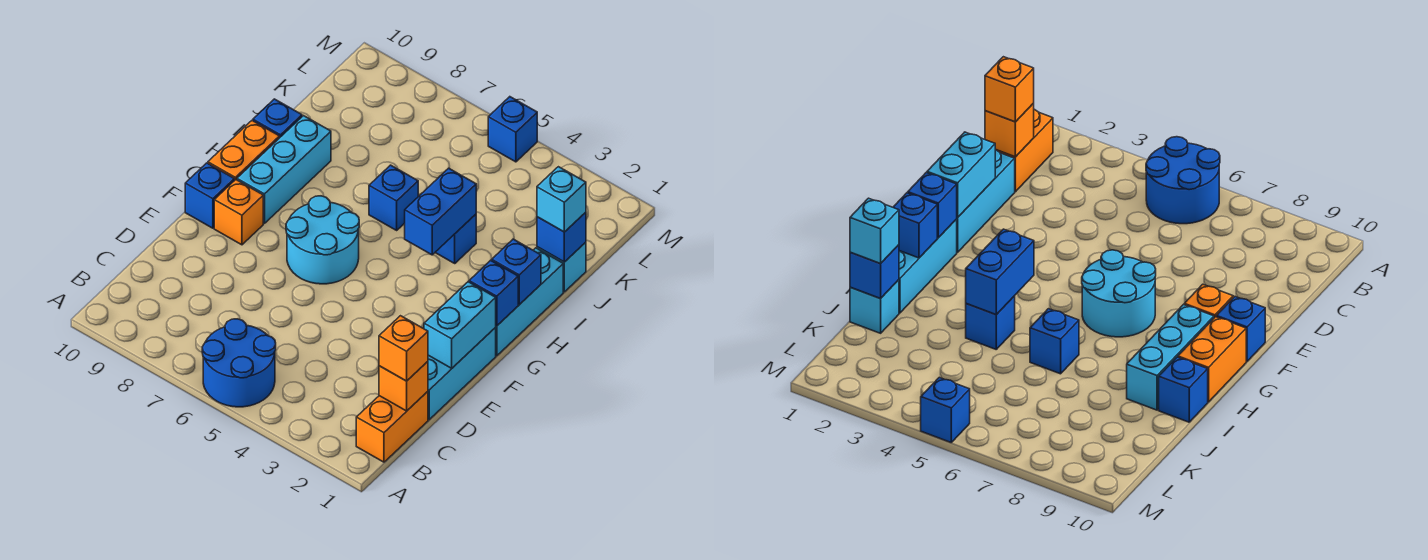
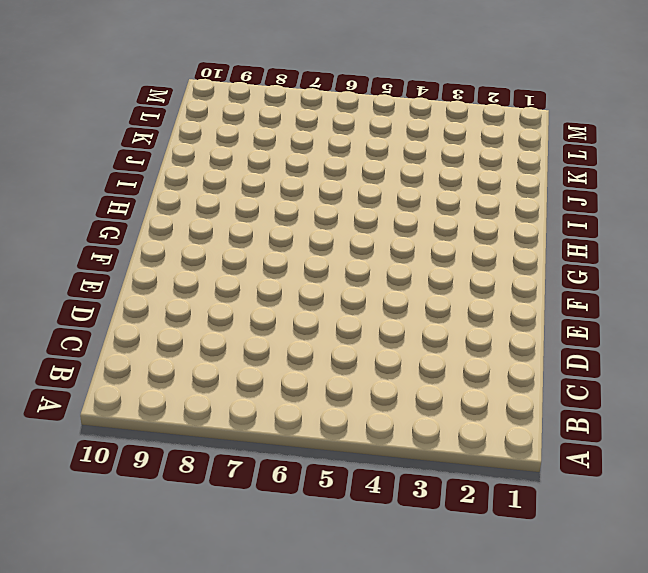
none -> blue 2x2 round brick [202,319,276,407]
none -> orange 1x2 brick [356,392,428,462]
none -> cyan 1x3 brick [428,328,496,420]

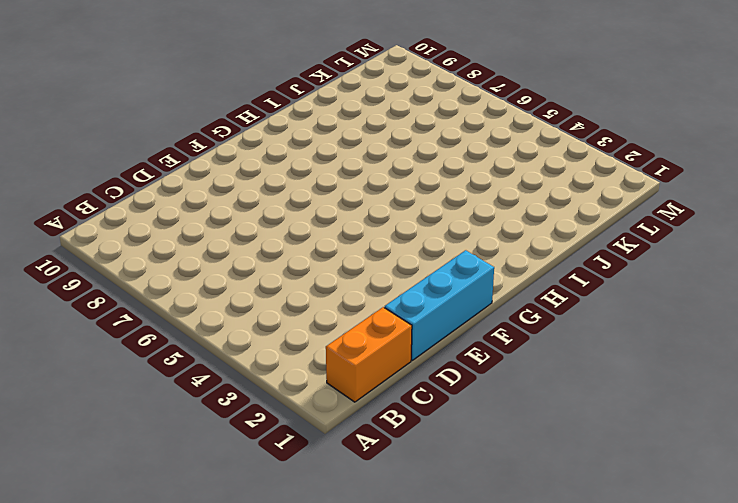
none -> blue 2x2 round brick [202,319,276,407]
none -> cyan 2x2 round brick [286,196,359,284]
none -> orange 1x1 brick [214,180,263,245]

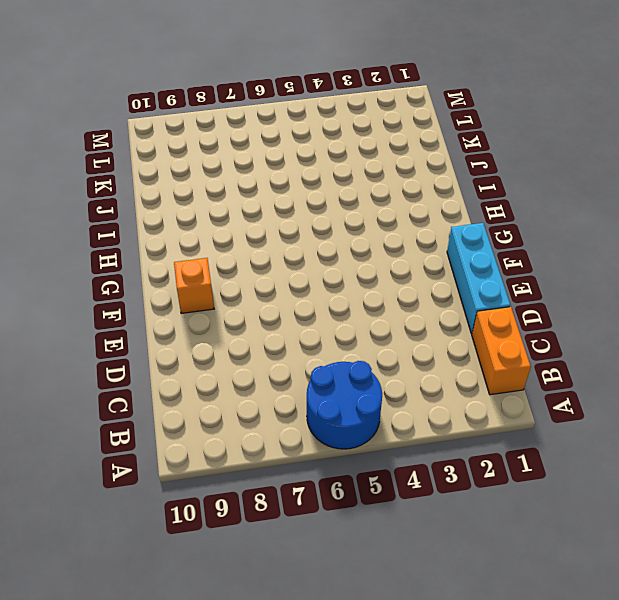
none -> cyan 2x2 round brick [286,196,359,284]
none -> blue 1x1 brick [185,163,234,228]
none -> cyan 1x3 brick [495,248,563,356]

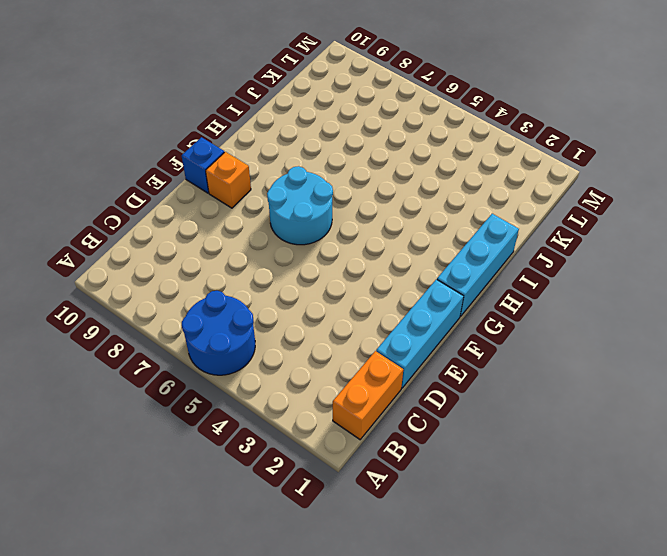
none -> cyan 1x3 brick [237,116,331,224]
none -> orange 1x2 brick [208,121,280,181]
none -> blue 1x1 brick [435,214,476,263]

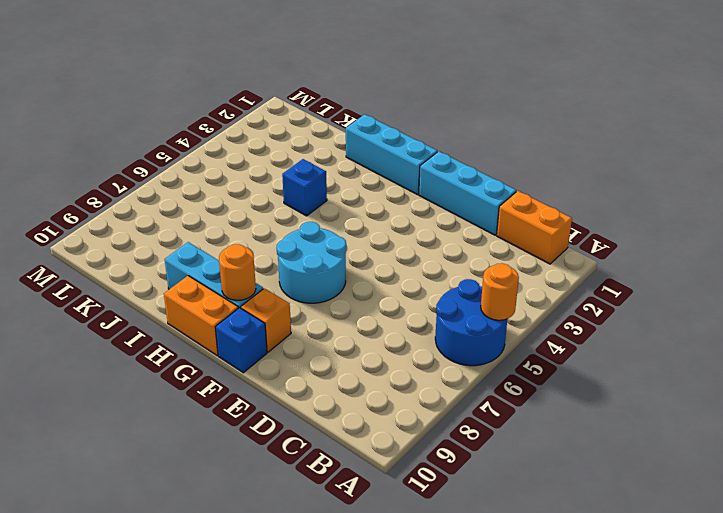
orange 1x1 round brick [481,263,519,320] -> none
orange 1x1 round brick [219,244,256,300] -> none
none -> blue 1x1 brick [369,165,418,230]
none -> blue 1x1 brick [253,99,302,137]
none -> cyan 1x1 brick [537,242,586,292]

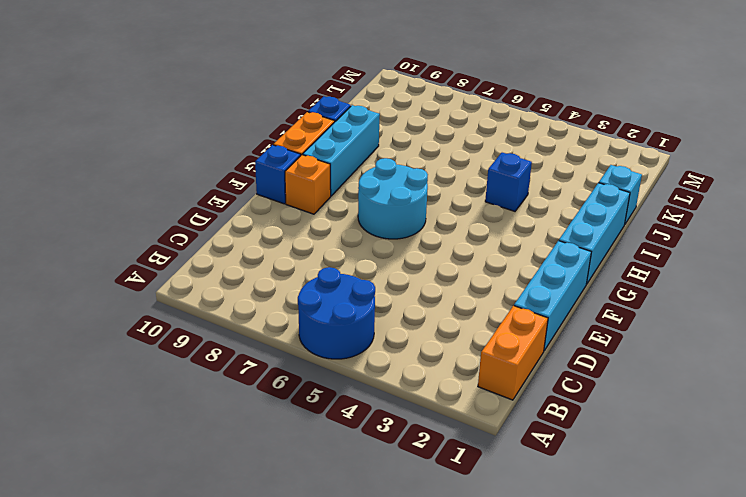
none -> blue 1x1 brick [369,165,418,230]
none -> blue 1x1 brick [488,97,537,162]
none -> orange 1x1 brick [379,362,428,411]

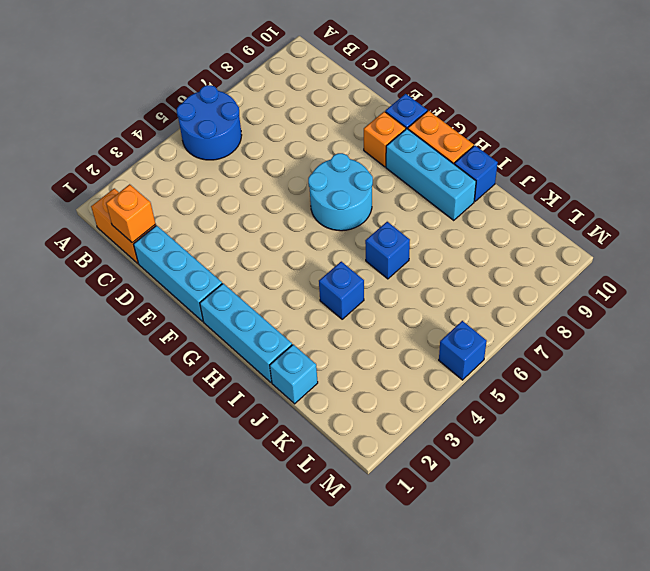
none -> cyan 1x2 brick [424,282,496,368]
none -> blue 1x1 brick [469,260,518,326]
none -> blue 1x1 brick [492,239,541,305]

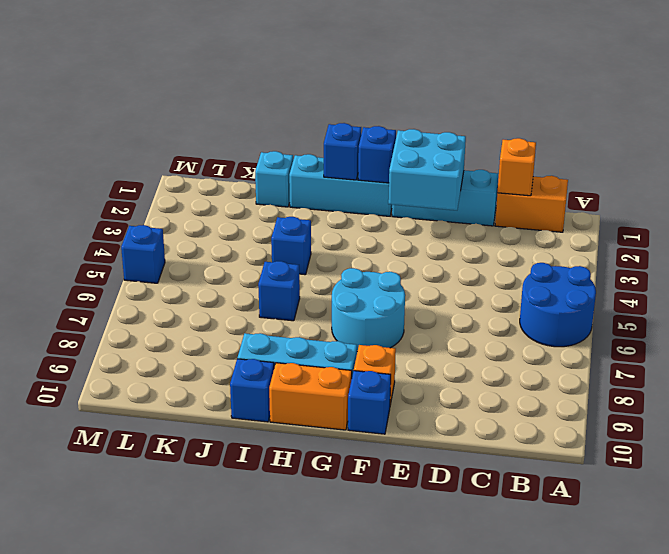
cyan 2x2 brick [388,129,466,210] -> cyan 1x2 brick [424,282,496,368]
none -> blue 1x2 brick [405,168,476,255]
none -> blue 1x1 brick [537,212,586,262]
none -> orange 1x1 brick [379,316,428,381]

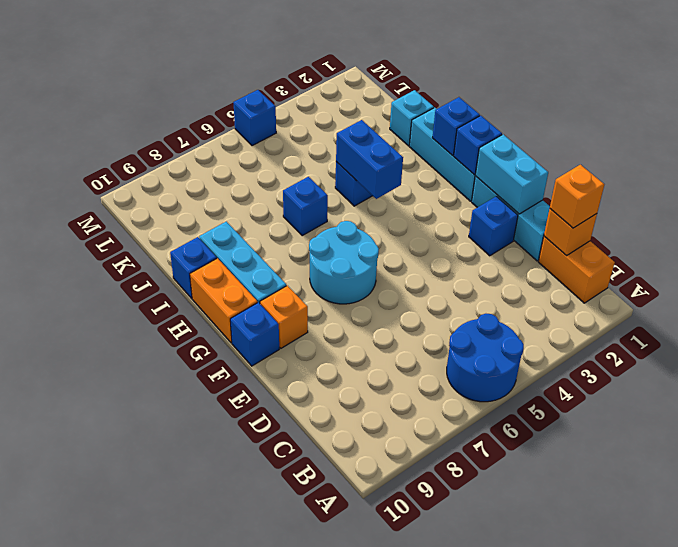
blue 1x1 brick [469,196,518,256] -> blue 1x1 brick moved to [537,212,586,262]
none -> cyan 1x1 brick [537,167,586,232]

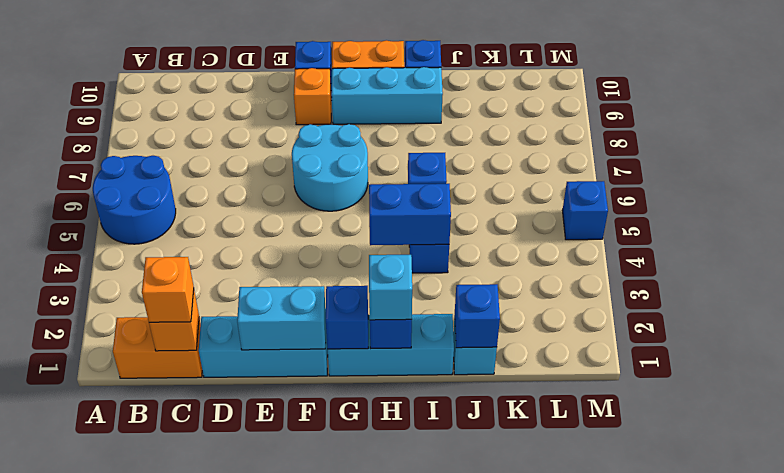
cyan 1x1 brick [369,255,412,320] -> cyan 1x1 brick moved to [537,167,586,232]

